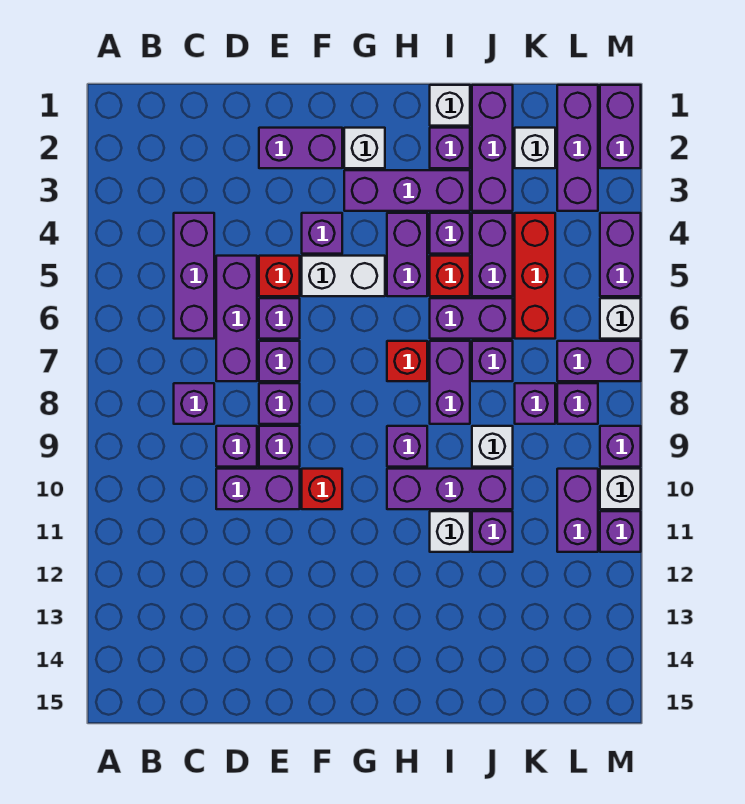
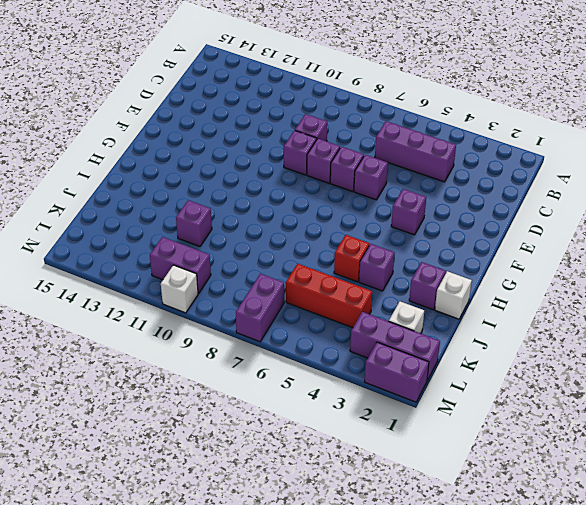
none -> purple 1x1 brick [174,383,214,424]
none -> purple 1x3 brick [216,256,257,381]
none -> purple 1x2 brick [216,469,300,509]
none -> purple 1x2 brick [259,128,342,168]

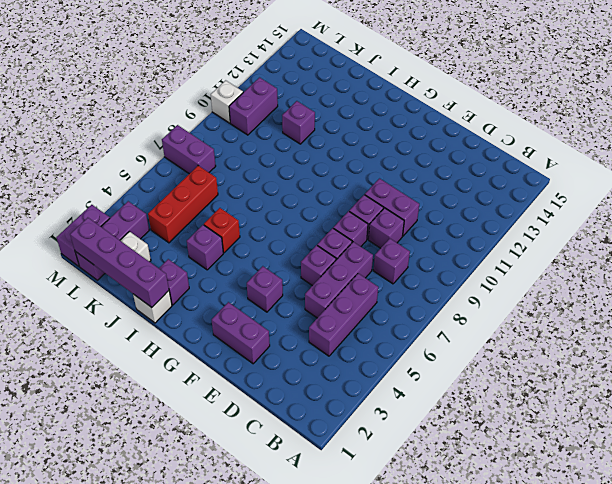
purple 1x4 brick [70,218,169,307] -> none
none -> red 1x1 brick [259,256,300,296]
none -> white 1x2 brick [302,256,385,296]
none -> red 1x1 brick [302,469,342,509]
none -> white 1x1 brick [344,128,385,168]

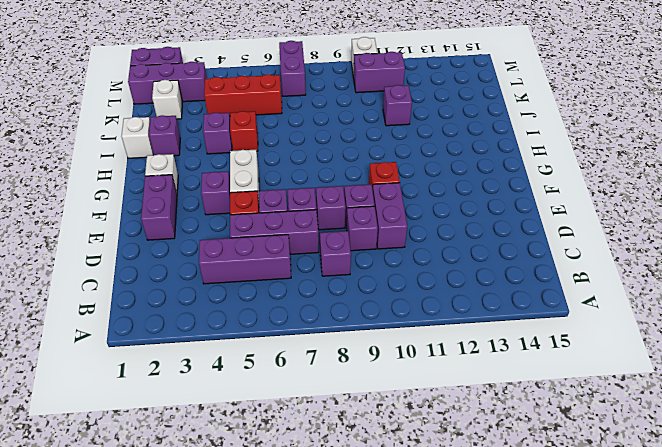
none -> purple 1x3 brick [344,170,470,211]
none -> purple 1x2 brick [387,213,427,296]
none -> red 1x1 brick [387,341,427,381]
none -> purple 1x1 brick [387,426,427,467]

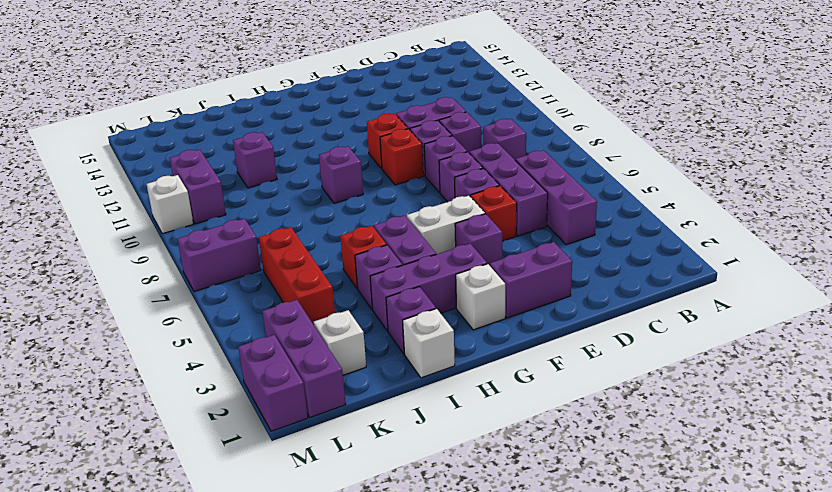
red 1x1 brick [380,129,423,185] -> red 1x1 brick moved to [387,341,427,381]
none -> purple 1x3 brick [387,469,513,509]
none -> purple 1x2 brick [430,298,513,339]
none -> purple 1x2 brick [430,341,470,424]
none -> white 1x1 brick [430,511,470,552]

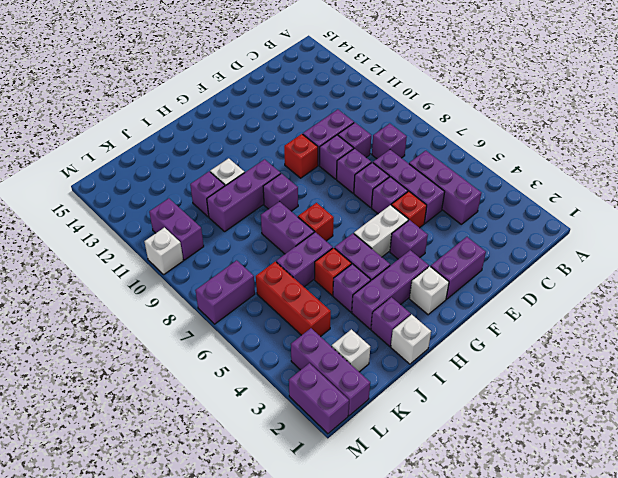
none -> purple 1x3 brick [472,85,513,211]
none -> purple 1x2 brick [472,213,513,296]
none -> purple 1x1 brick [472,341,513,381]
none -> white 1x1 brick [472,426,513,467]

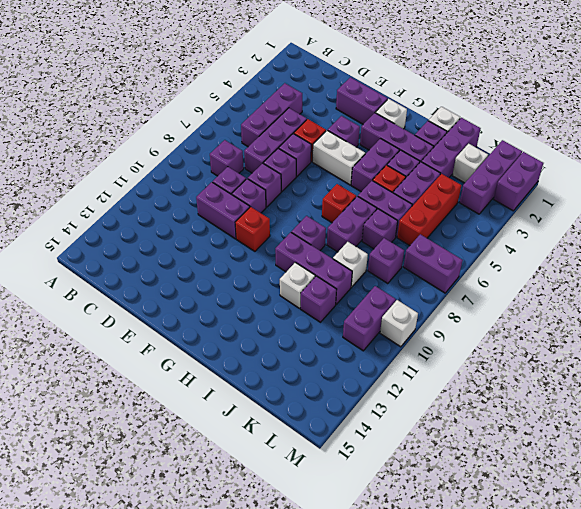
none -> purple 1x1 brick [557,383,598,424]
none -> purple 1x2 brick [600,213,641,296]
none -> white 1x1 brick [600,298,641,339]
none -> purple 1x1 brick [600,426,641,467]

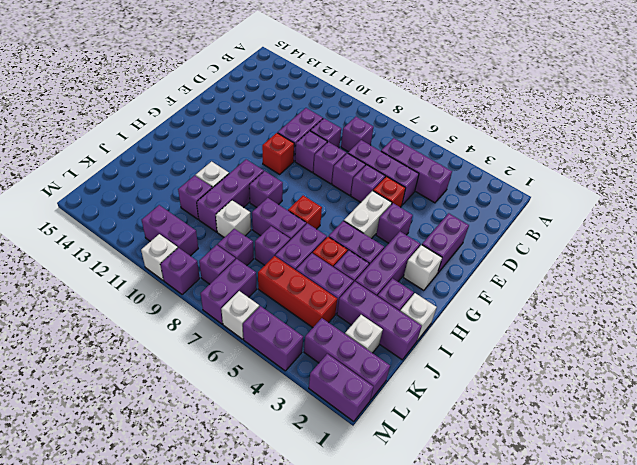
none -> purple 1x1 brick [600,511,641,552]

